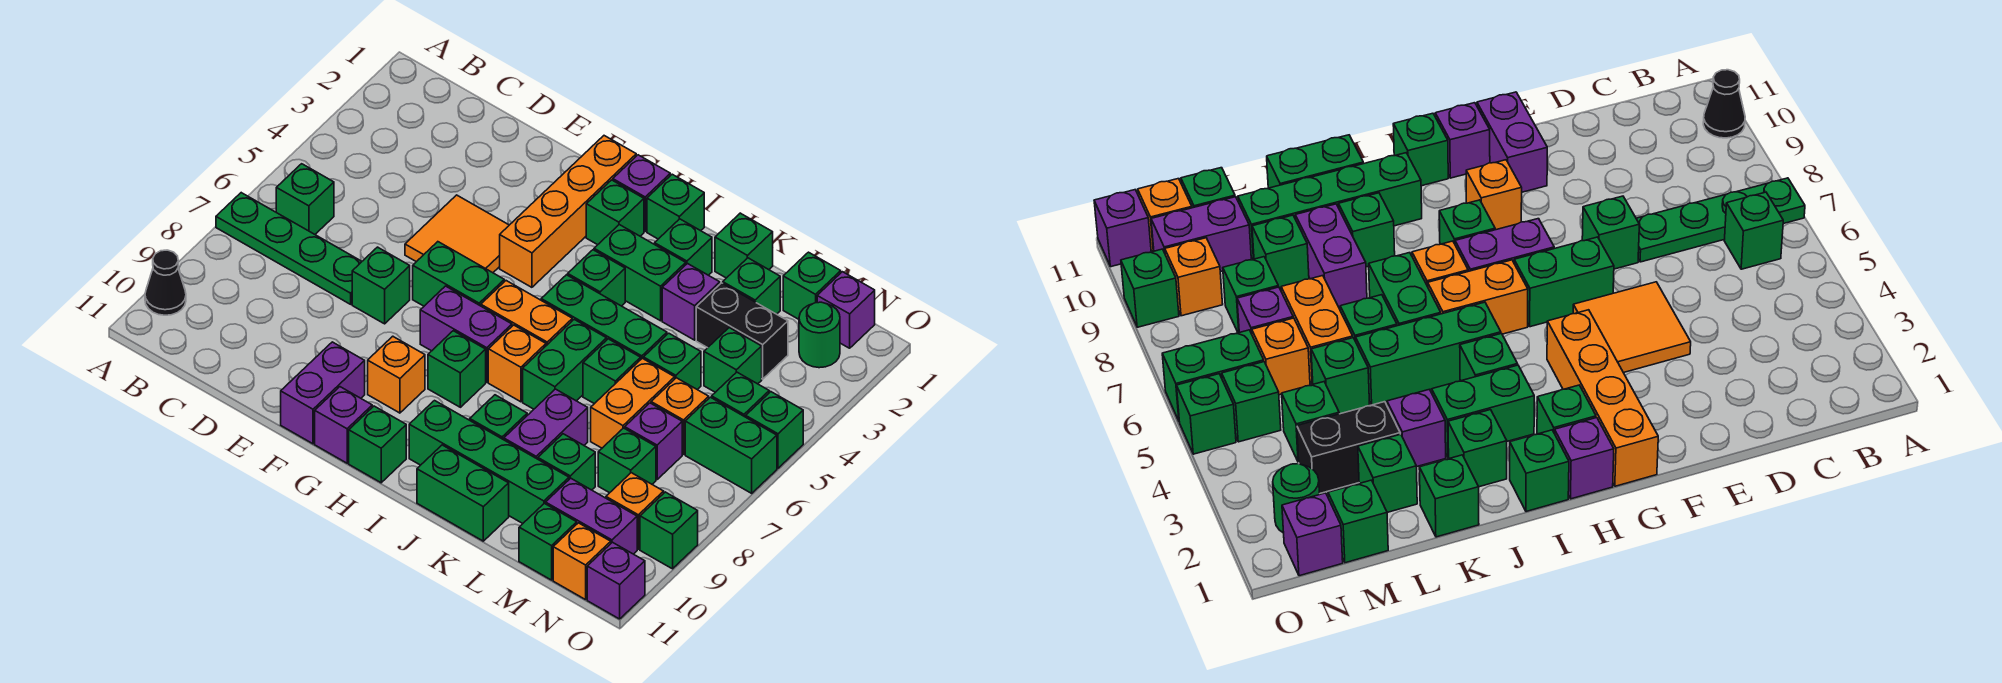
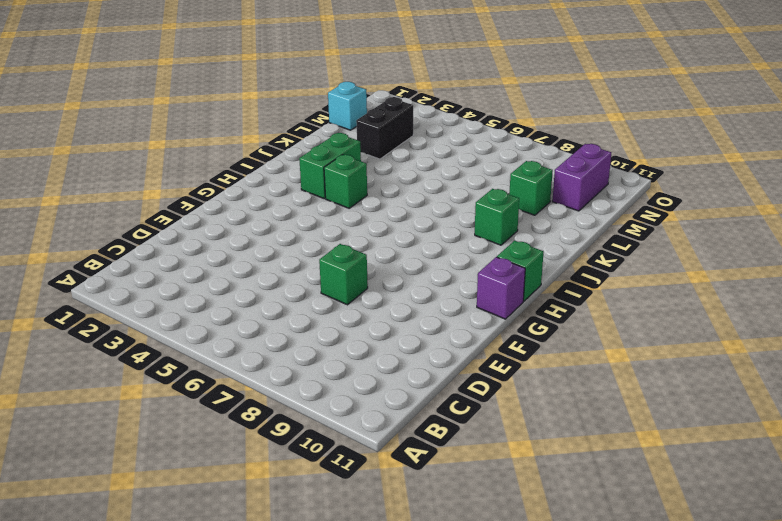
cyan 1x1 brick [328,82,367,130] -> green 1x1 brick [783,252,841,319]
none -> green 1x4 plate [216,193,362,304]
none -> black 1x1 cone [145,250,186,315]
none -> green 1x1 brick [276,164,334,234]
none -> orange 2x2 tile [405,195,509,273]

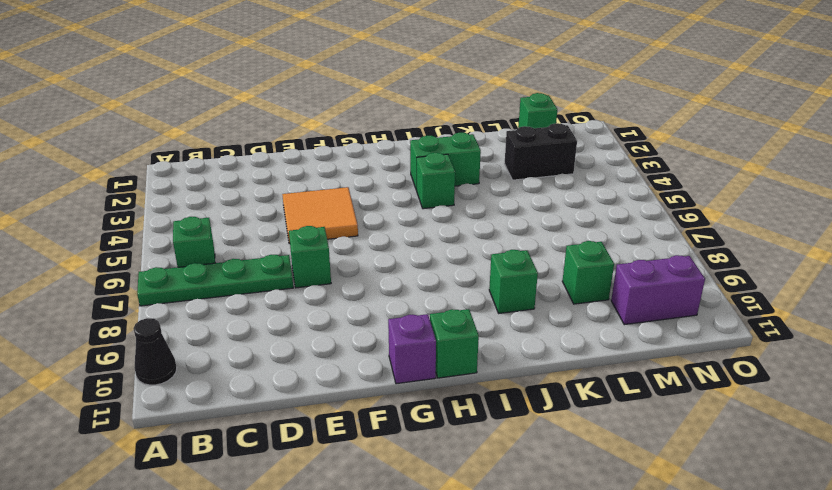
none -> green 1x2 brick [413,242,504,306]
none -> purple 1x2 brick [281,342,365,444]
none -> orange 1x4 brick [500,136,636,287]
none -> purple 1x2 brick [420,286,512,382]

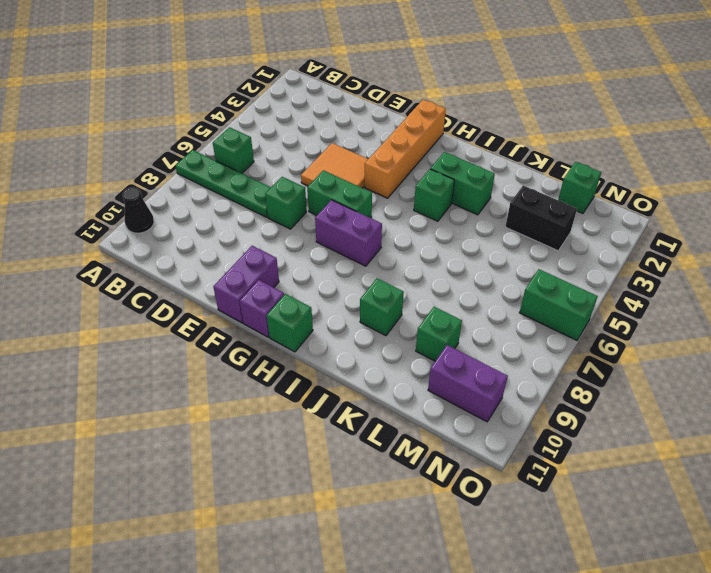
none -> orange 1x1 brick [368,336,425,413]
none -> purple 1x1 brick [613,155,670,231]
none -> green 1x1 brick [586,180,644,245]
none -> orange 1x2 brick [481,281,572,346]

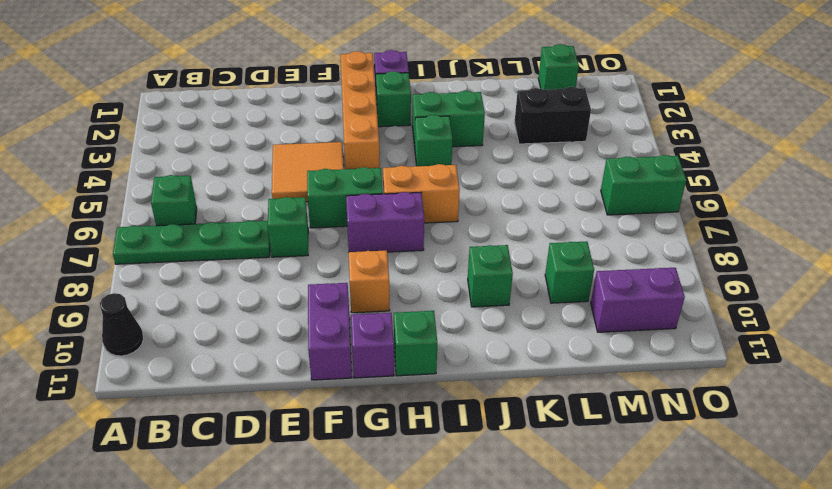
none -> green 1x1 brick [428,331,486,407]
none -> green 1x1 brick [647,174,704,239]
none -> green 1x3 brick [541,275,667,359]
none -> orange 1x1 brick [488,325,546,402]

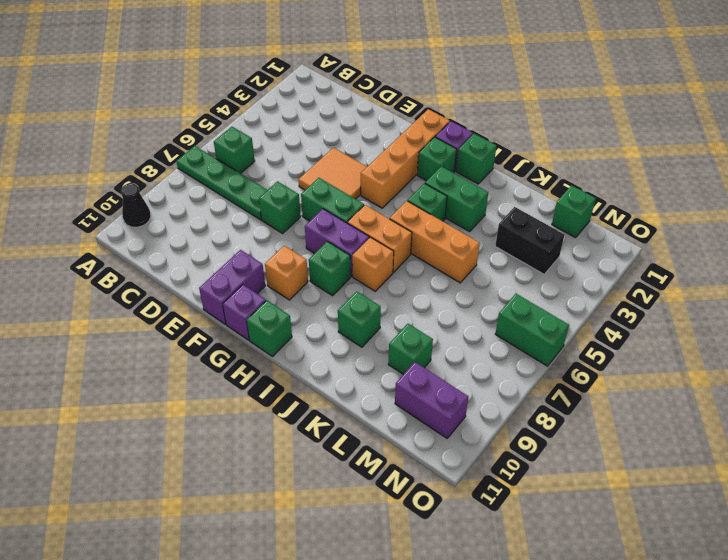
orange 1x3 brick [390,201,480,283] -> green 1x3 brick [541,275,667,359]
none -> green 1x4 brick [409,401,569,523]
none -> green 1x1 brick [655,219,712,275]
none -> green 1x2 brick [523,319,607,409]
none -> green 1x2 brick [417,445,509,541]

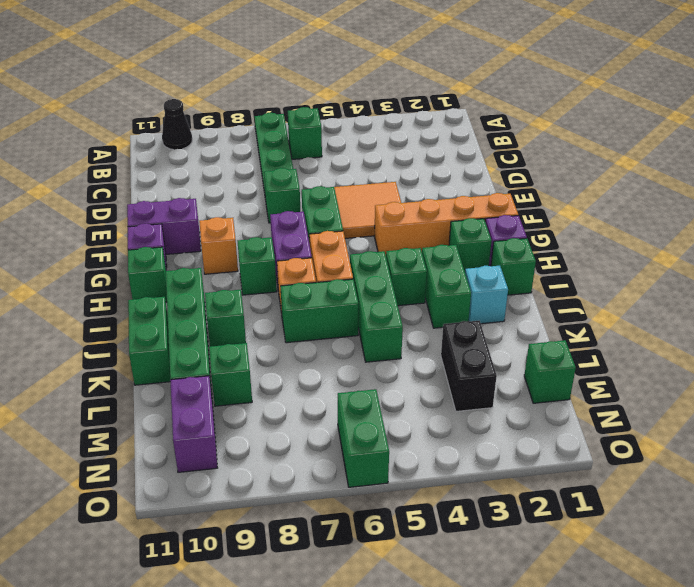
cyan 1x1 brick [465,266,508,324] -> green 1x1 brick [655,219,712,275]
none -> green 1x1 brick [715,213,773,278]
none -> purple 1x1 brick [662,264,720,340]
none -> green 1x1 brick [583,339,641,404]
none -> purple 1x2 brick [504,389,588,459]

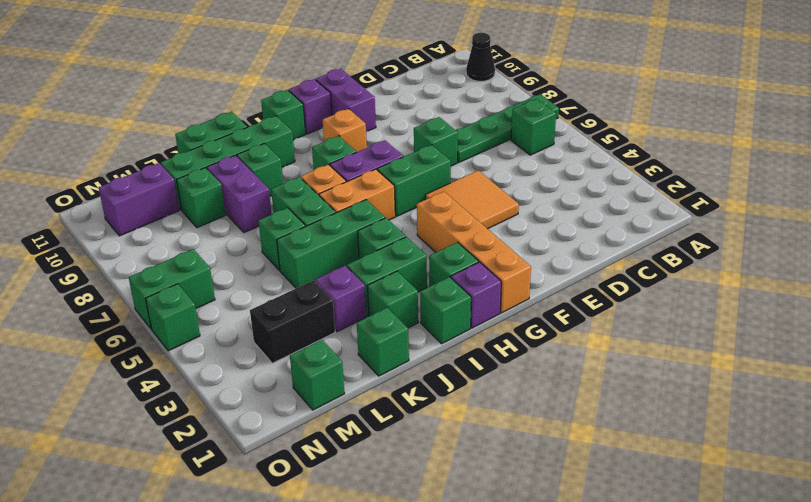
none -> green 1x1 brick [723,258,780,314]
none -> green 1x1 brick [644,333,701,390]
none -> orange 1x2 brick [591,358,675,448]
none -> green 1x1 brick [704,328,762,392]

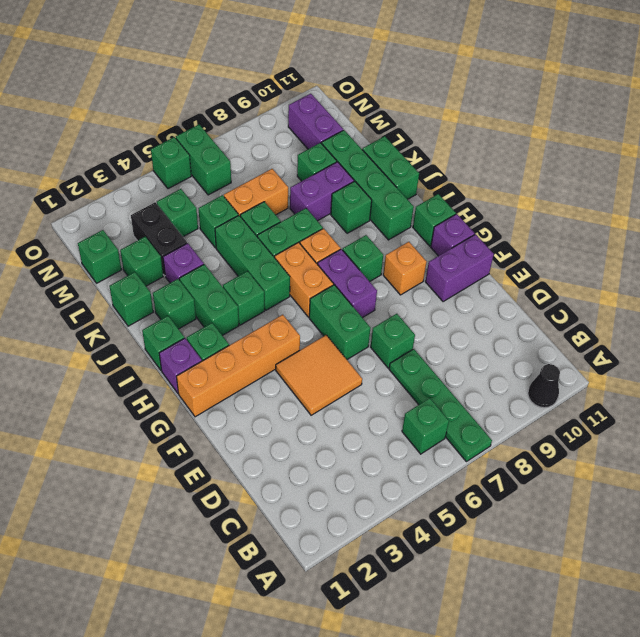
none -> orange 1x1 brick [651,378,709,454]
none -> purple 1x1 brick [625,403,682,479]
none -> green 1x1 brick [598,428,656,493]
none -> green 1x1 brick [519,503,577,580]

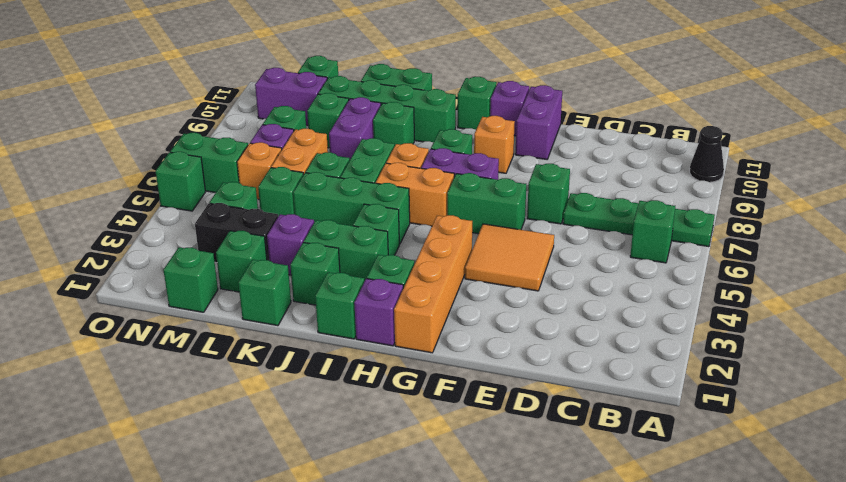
none -> purple 1x1 brick [817,272,875,348]
none -> green 1x1 round brick [799,302,840,368]
none -> green 1x1 brick [712,372,769,417]
none -> orange 1x1 brick [606,473,664,549]

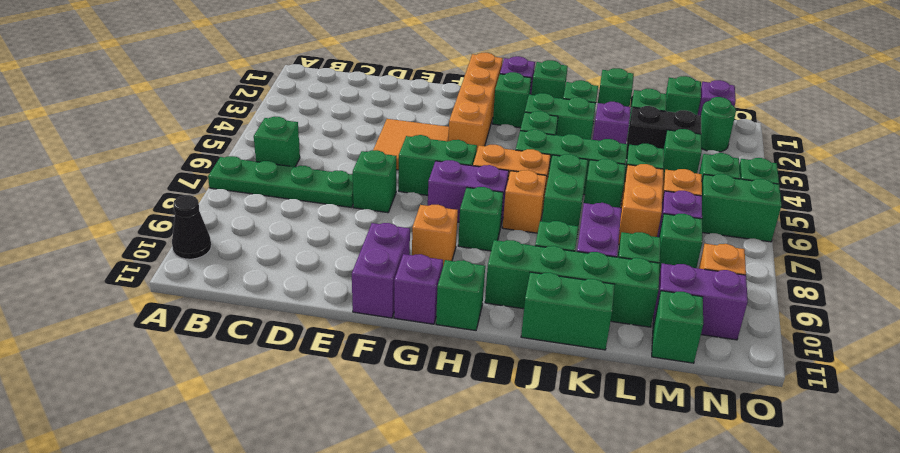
none -> orange 1x1 brick [553,523,611,600]
none -> green 1x1 brick [640,492,698,569]
none -> purple 1x1 brick [587,542,645,619]

